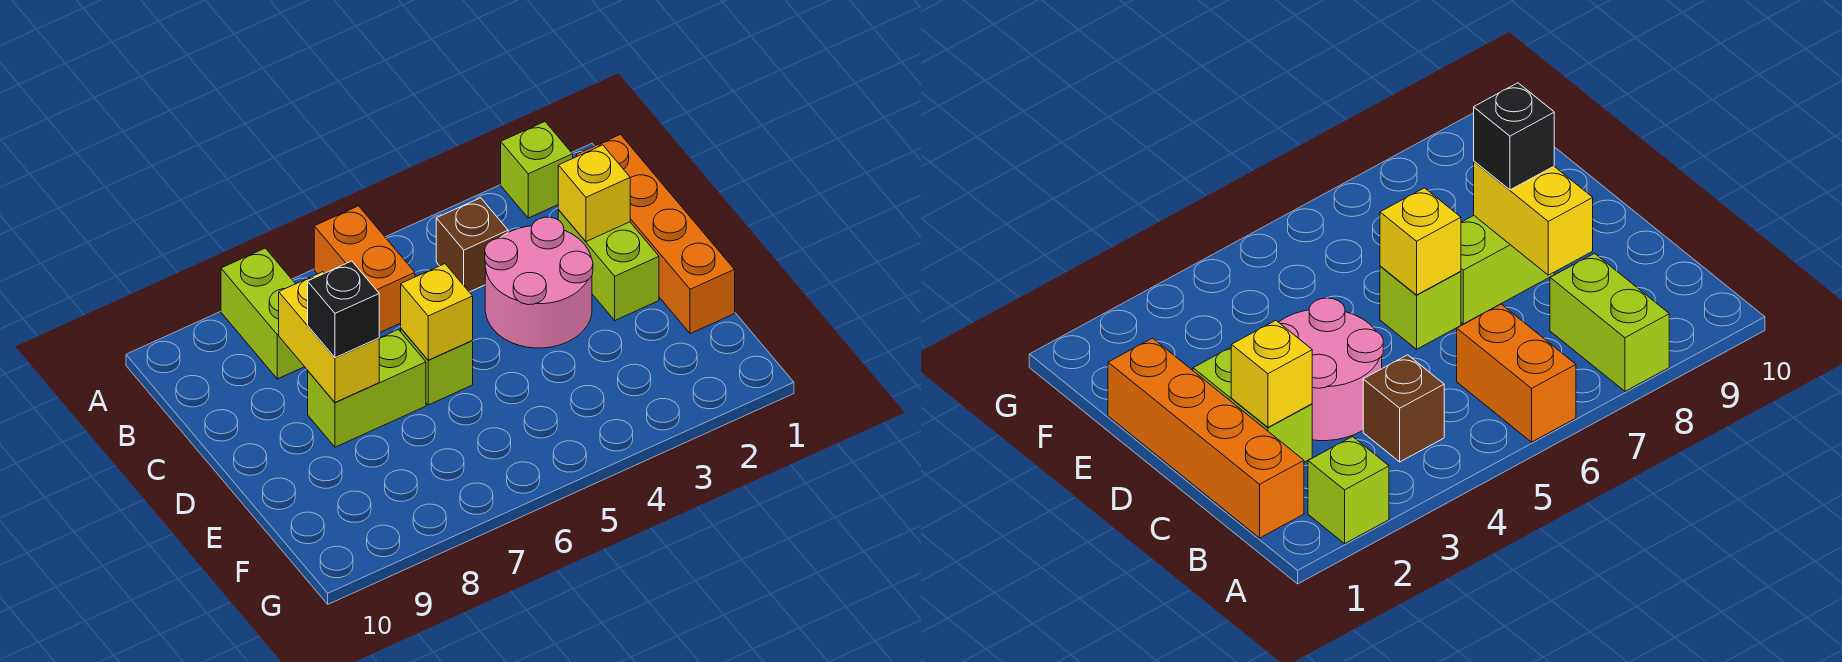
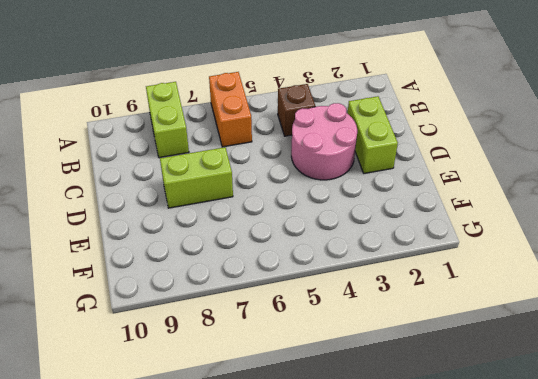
none -> lime 1x1 brick [501,122,573,218]
none -> orange 1x4 brick [576,135,735,334]
none -> lime 1x1 brick [401,329,473,405]

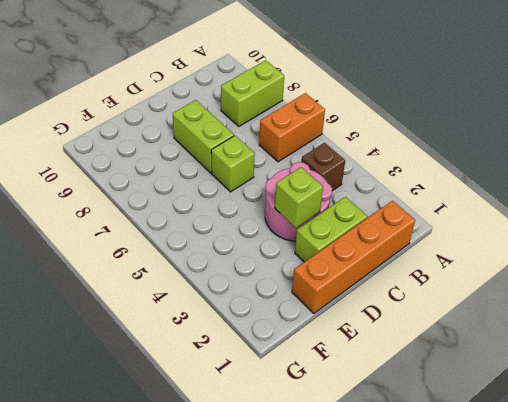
lime 1x1 brick [275,167,323,228] -> lime 1x1 brick moved to [501,122,573,218]
none -> yellow 1x1 brick [558,145,630,242]
none -> yellow 1x2 brick [279,272,379,402]
none -> yellow 1x1 brick [401,264,473,360]

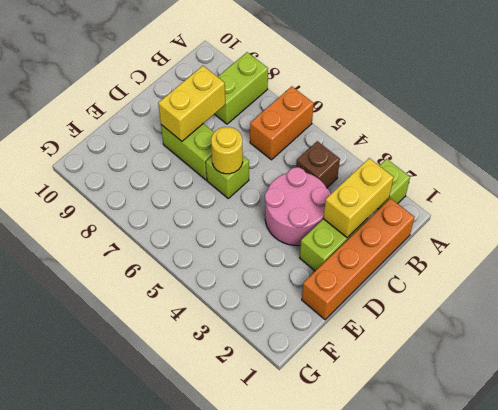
yellow 1x2 brick [323,158,394,238] -> yellow 1x1 brick [558,145,630,242]
yellow 1x1 round brick [211,127,243,174] -> yellow 1x1 brick [401,264,473,360]
none -> black 1x1 brick [308,261,379,358]

